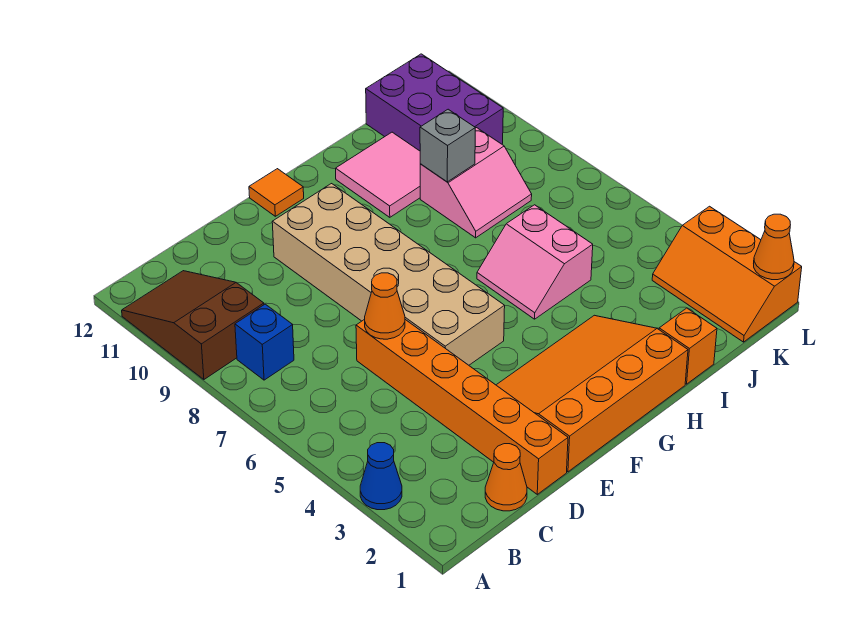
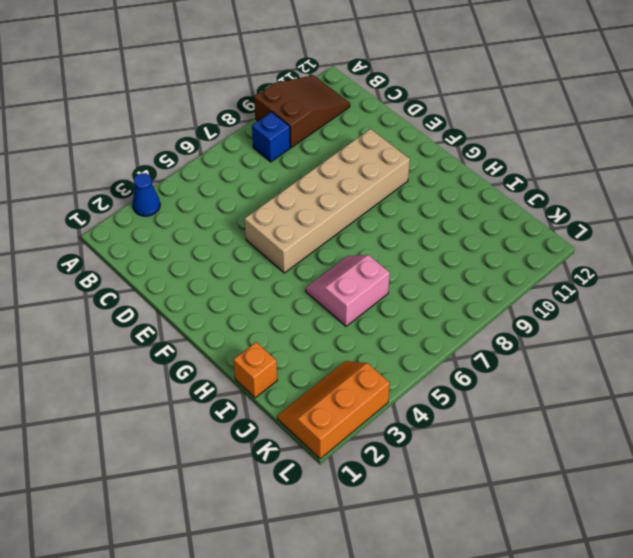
none -> orange 1x1 cone [485,444,527,511]
none -> orange 1x6 brick [356,319,568,494]
none -> orange 3x4 slope [497,315,688,472]

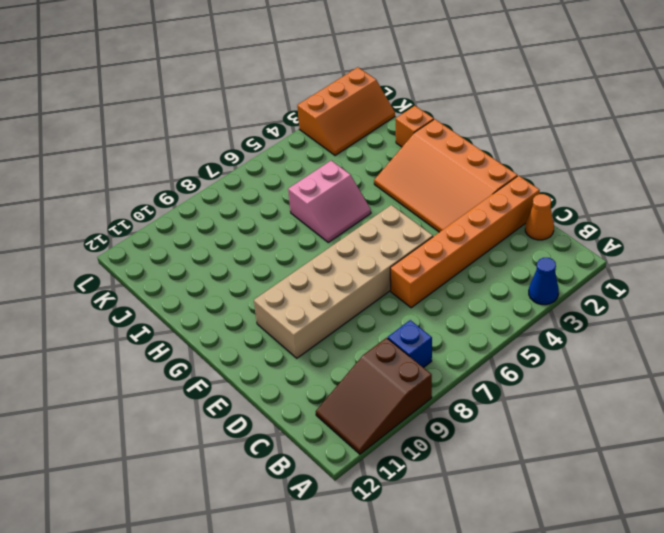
none -> orange 1x1 tile [249,169,304,216]
none -> pink 2x2 tile [336,132,420,217]
none -> pink 2x2 slope [420,128,532,238]

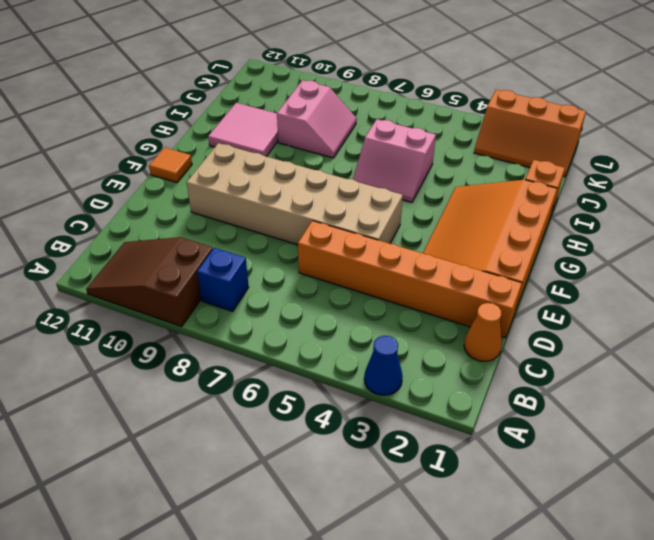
none -> purple 2x3 brick [366,54,503,151]
none -> orange 1x1 cone [365,273,405,339]
none -> grey 1x1 brick [420,109,475,182]

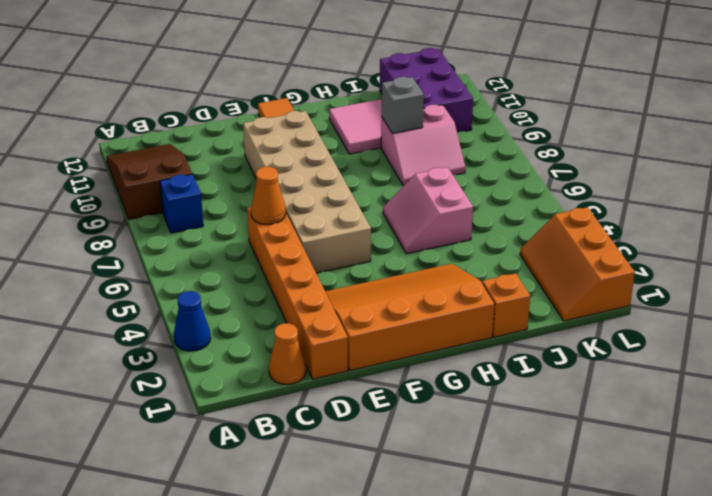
none -> orange 1x1 cone [754,214,794,280]

